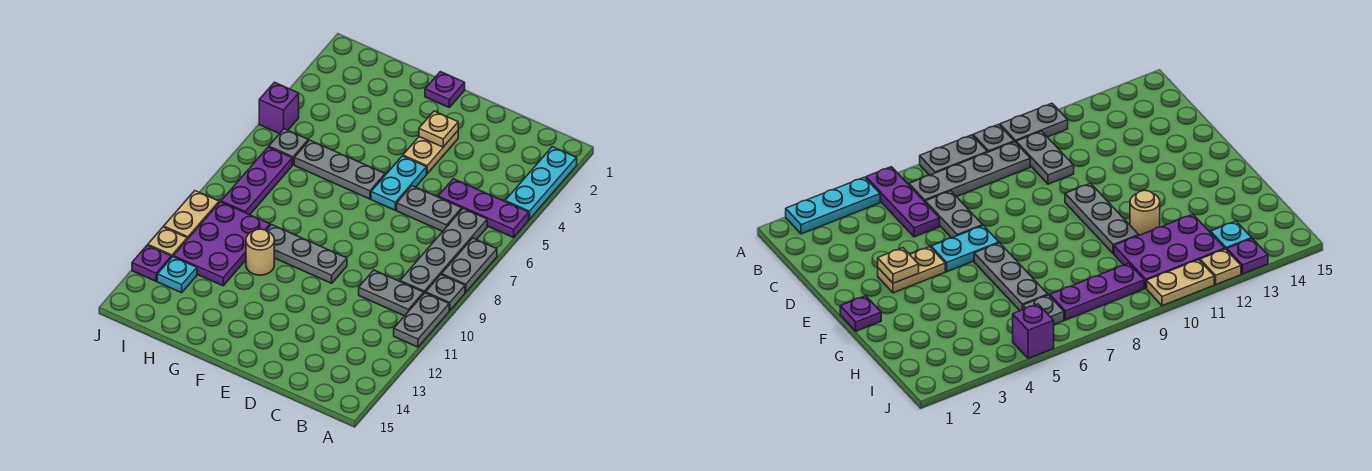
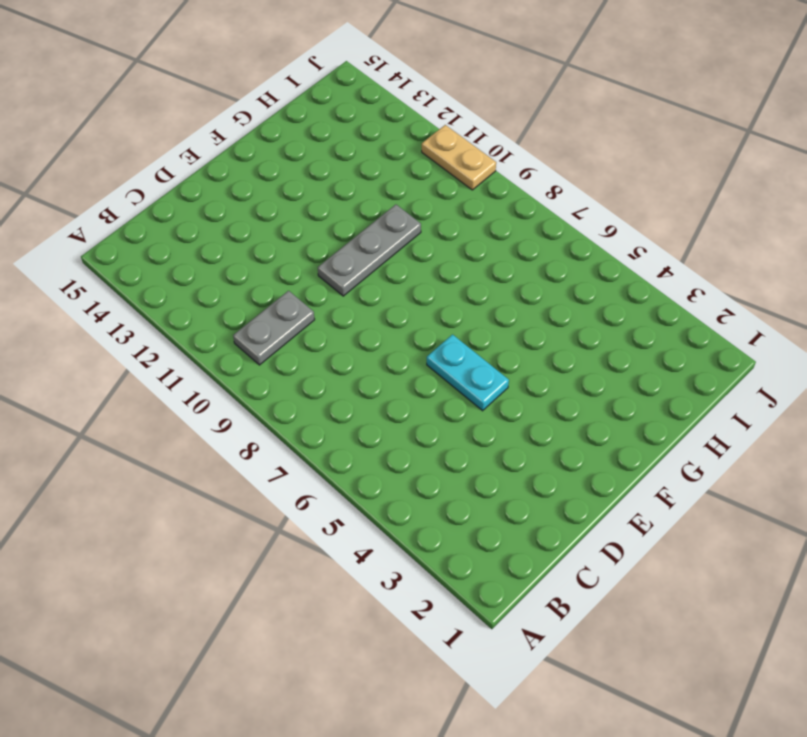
none -> cyan 1x3 plate [505,147,577,219]
none -> purple 1x3 plate [438,179,529,238]
none -> grey 1x2 plate [442,238,497,292]

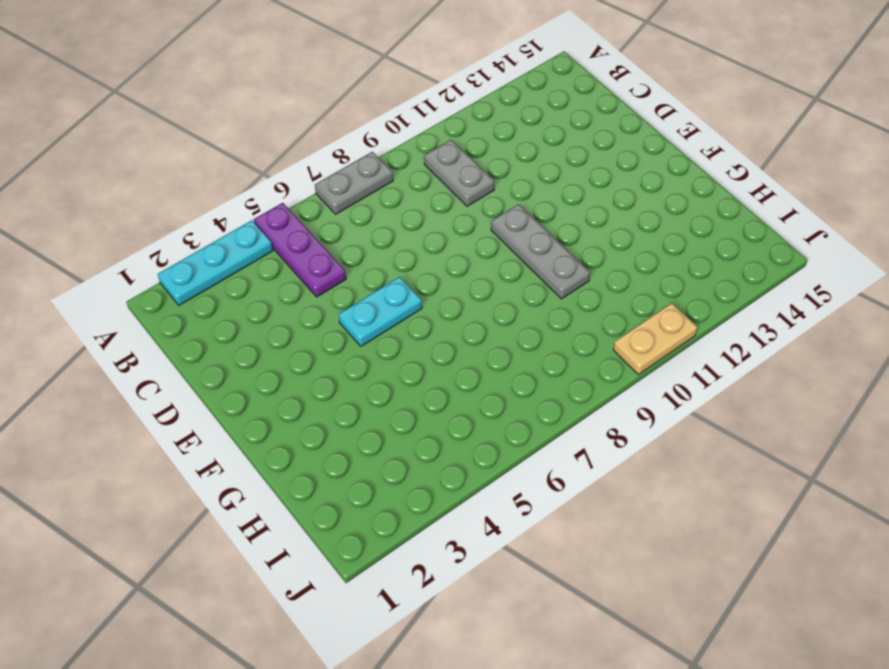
none -> grey 1x1 plate [426,275,465,311]
none -> grey 1x2 plate [394,293,449,347]
none -> grey 1x4 plate [400,209,487,293]

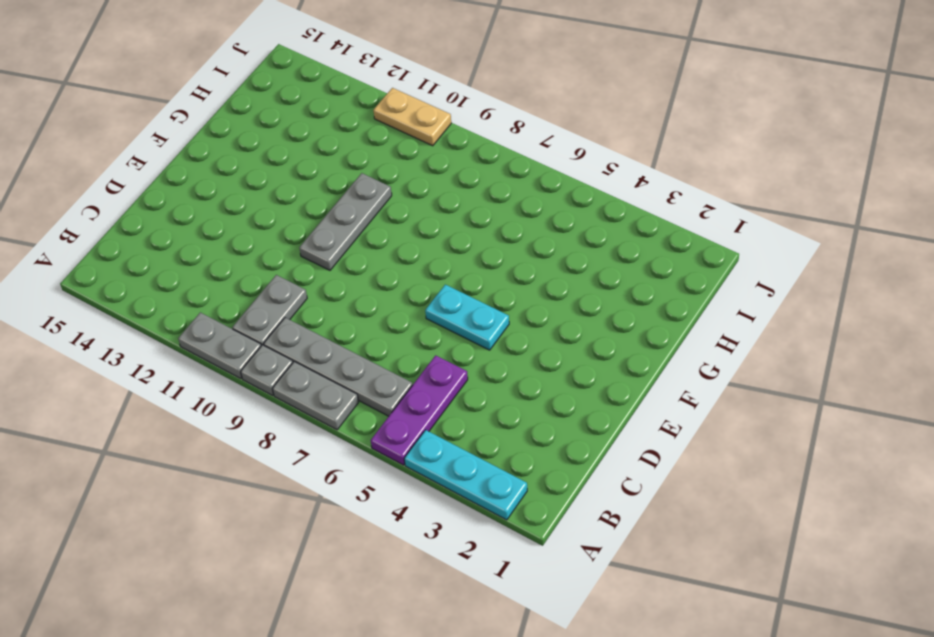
none -> grey 1x2 plate [397,186,462,231]
none -> tan 1x2 plate [403,131,458,174]
none -> purple 1x1 plate [425,72,465,107]

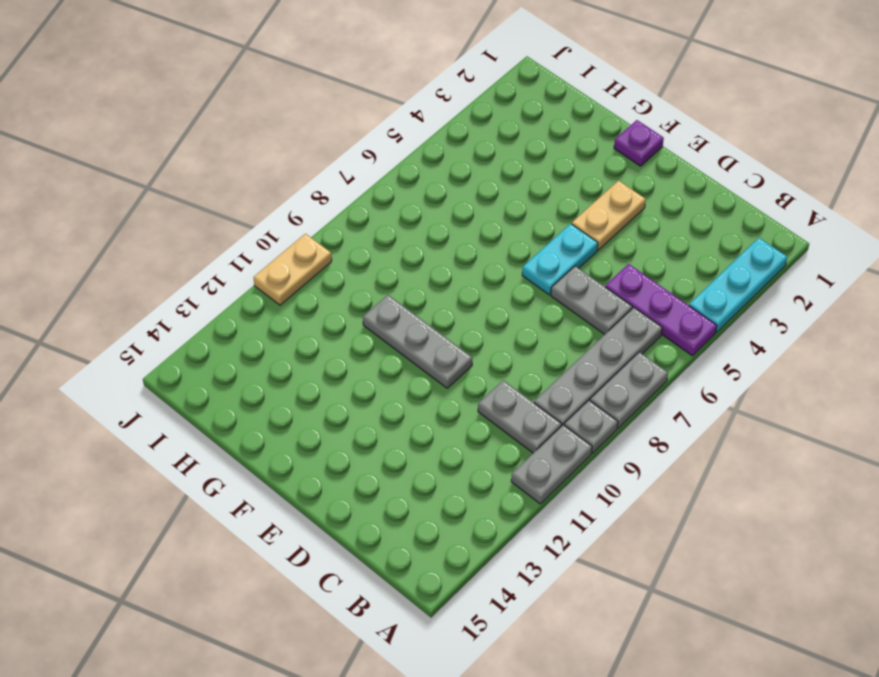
none -> grey 1x3 plate [294,140,385,199]
none -> tan 1x1 round brick [246,229,274,275]
none -> purple 2x3 plate [173,202,270,286]

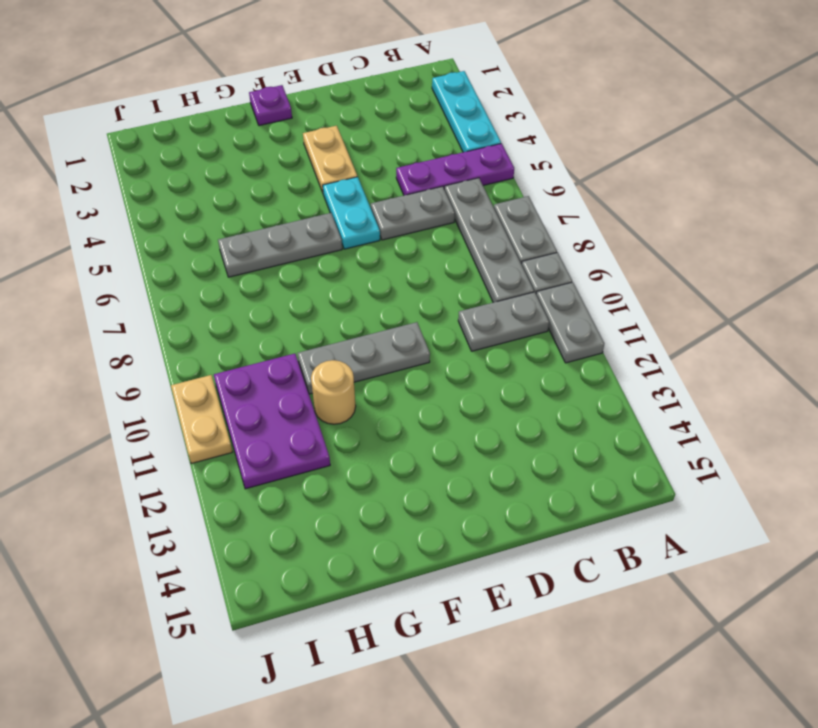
none -> grey 1x1 plate [269,129,308,165]
none -> purple 1x3 plate [221,147,292,215]
none -> cyan 1x1 plate [157,257,197,293]

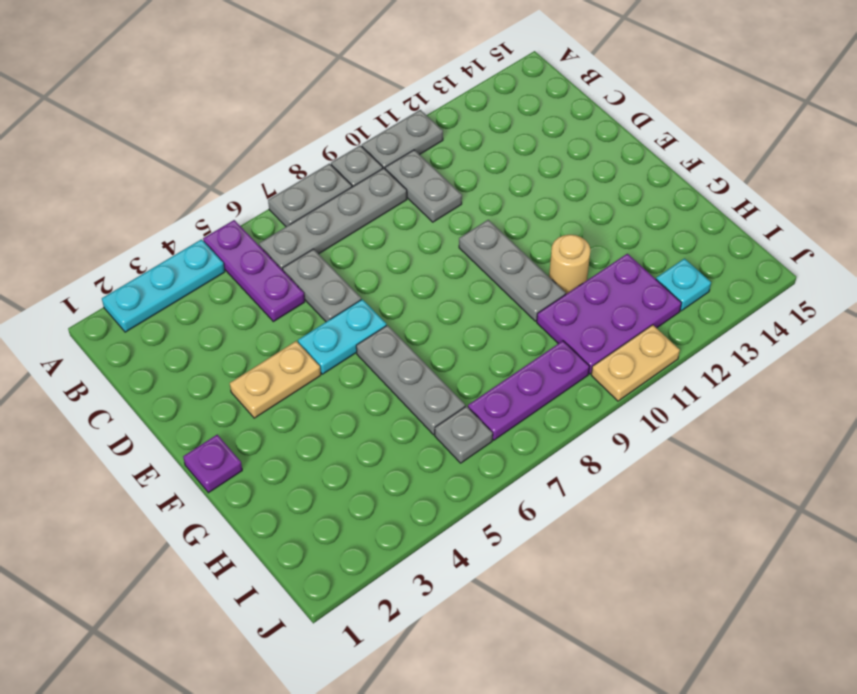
none -> purple 1x1 brick [259,82,299,134]
none -> tan 1x1 plate [148,227,187,258]
none -> purple 1x1 plate [132,245,171,281]

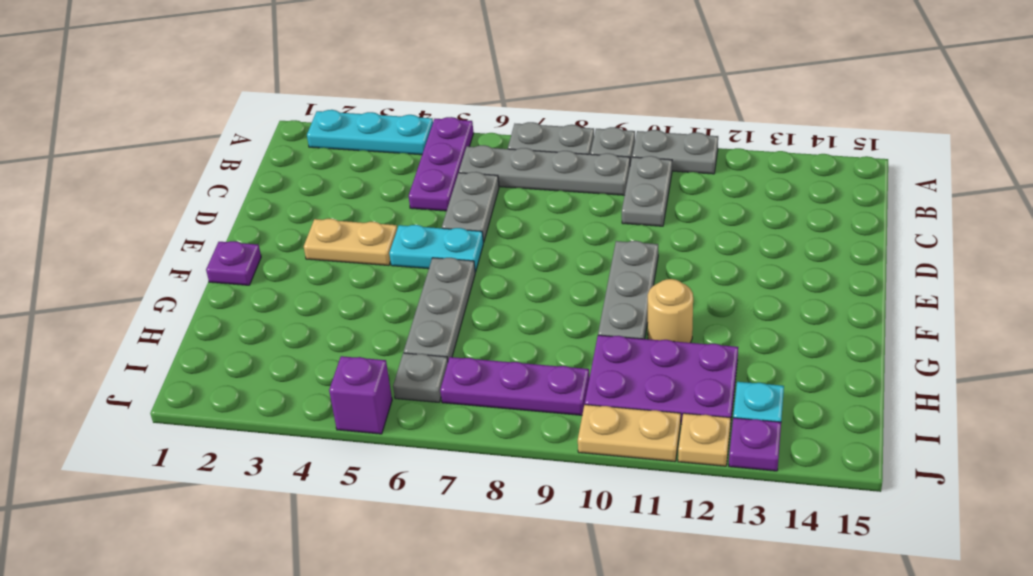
none -> tan 1x1 plate [419,111,458,147]

